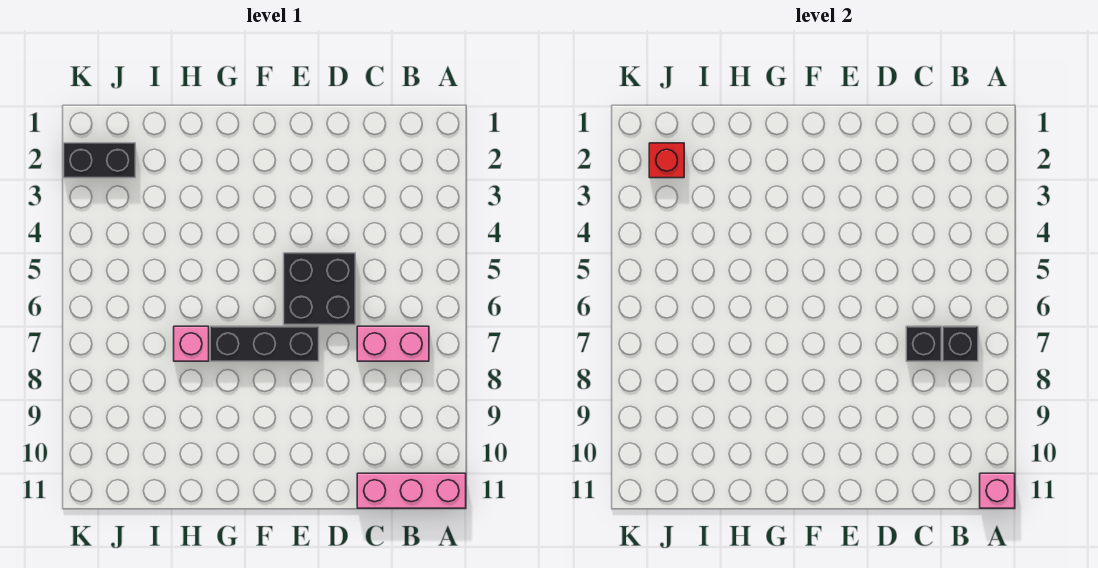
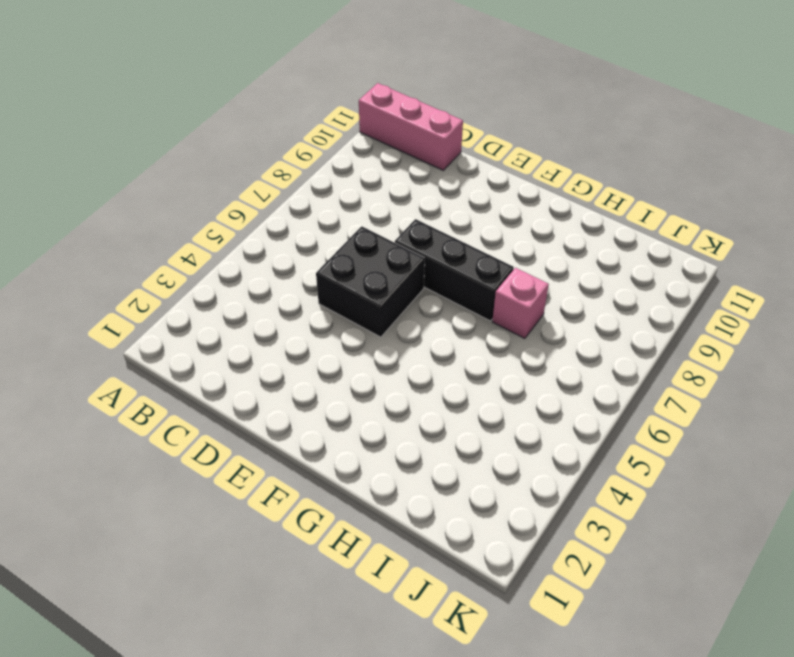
none -> pink 1x2 brick [357,326,429,361]
none -> black 1x2 brick [64,143,135,178]

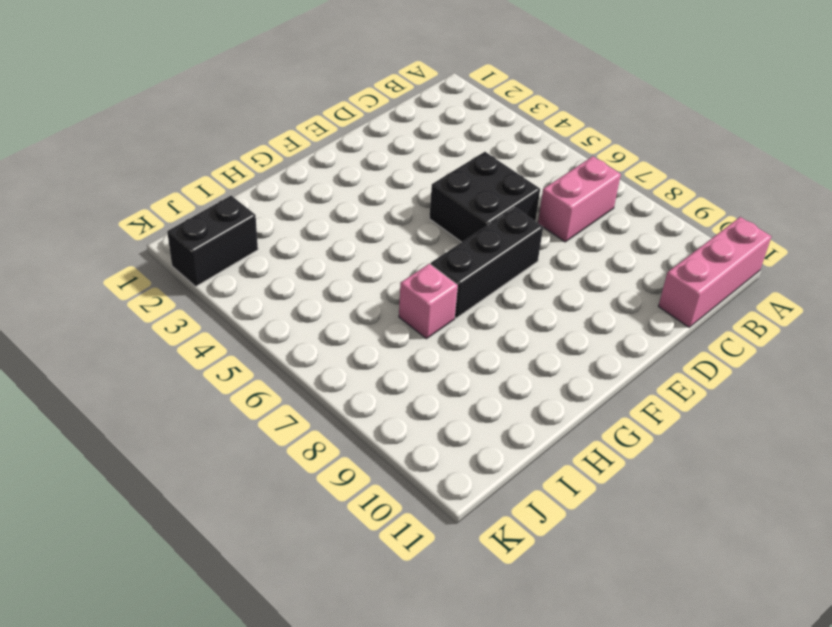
none -> pink 1x1 brick [980,473,1015,508]
none -> black 1x1 brick [943,326,978,361]

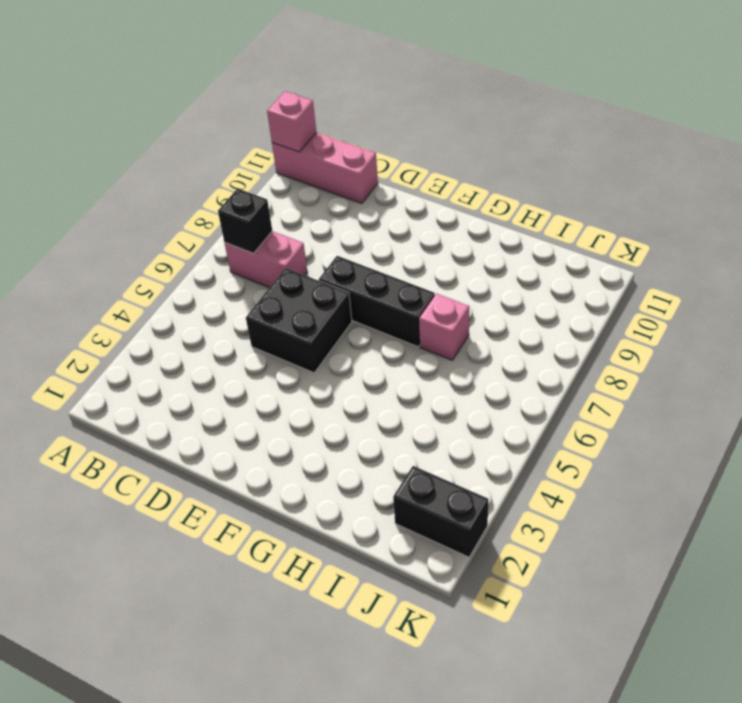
none -> black 1x1 brick [906,326,941,361]
none -> red 1x1 brick [649,143,684,178]

